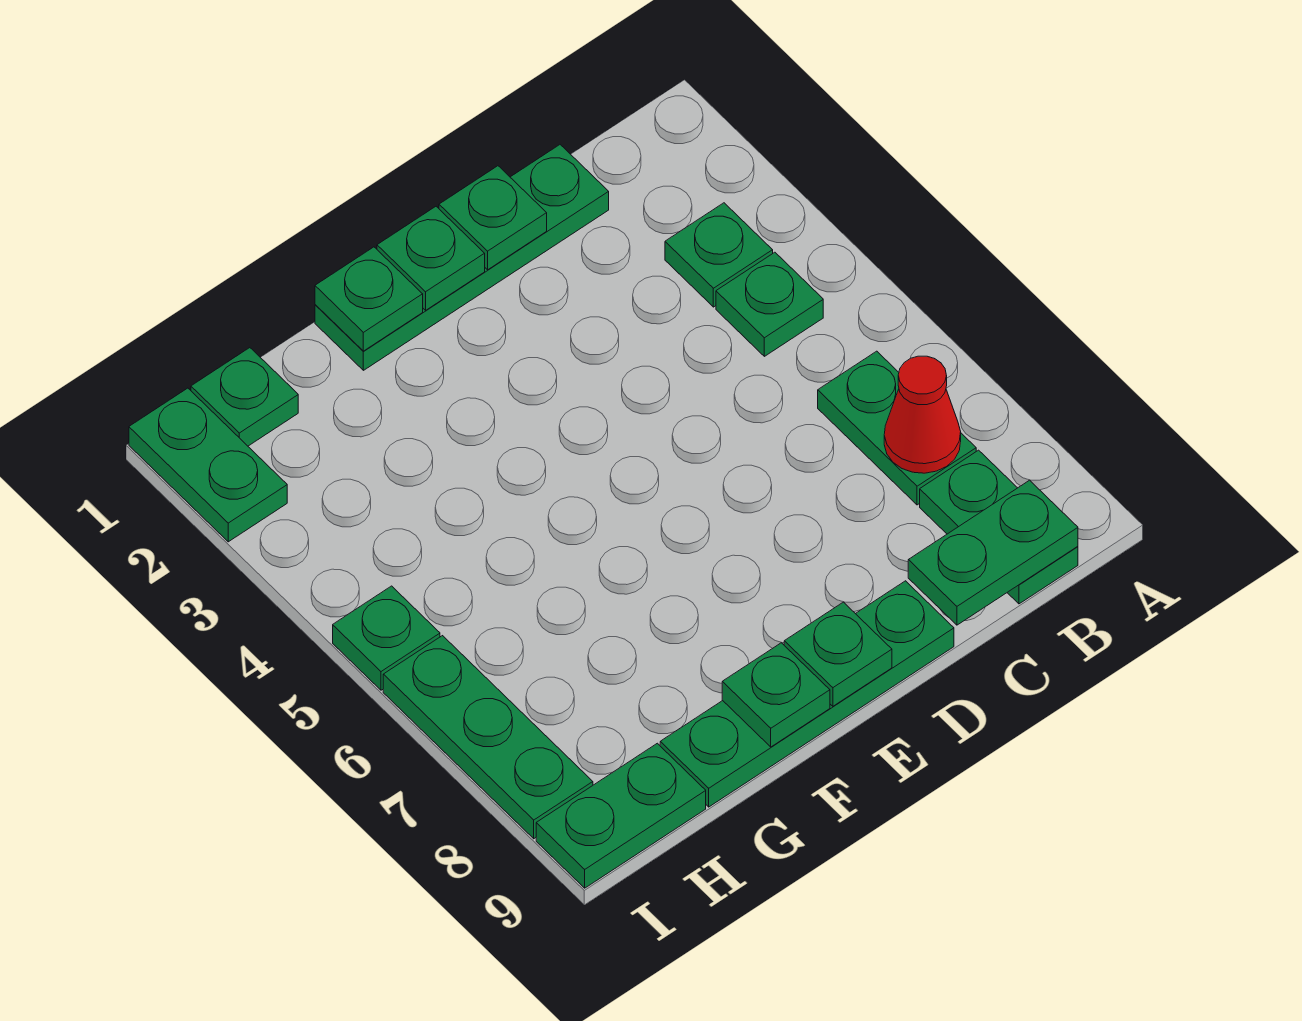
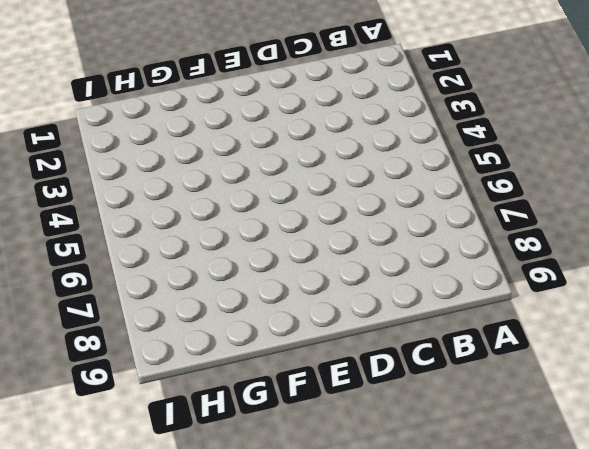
none -> green 1x1 plate [665,203,773,307]
none -> green 1x1 plate [716,252,823,356]
none -> green 1x2 plate [818,351,976,505]

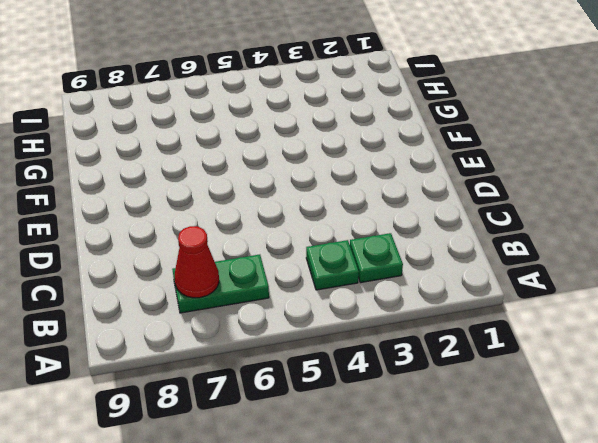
none -> green 1x2 plate [920,450,1078,604]
none -> green 1x4 plate [315,145,609,370]
none -> green 1x4 plate [660,581,954,807]

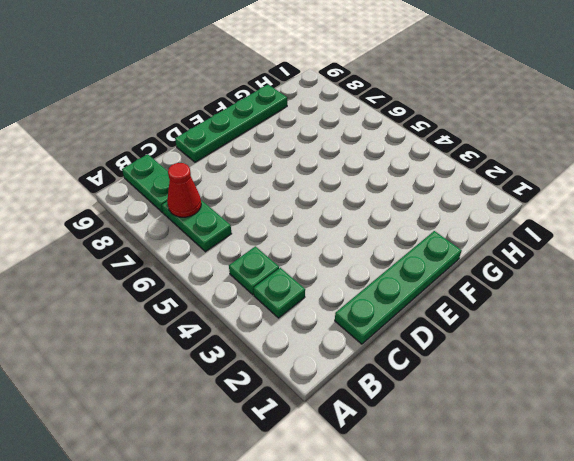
none -> green 1x1 plate [191,348,298,446]
none -> green 1x2 plate [536,743,706,888]
none -> green 1x2 plate [129,388,287,542]

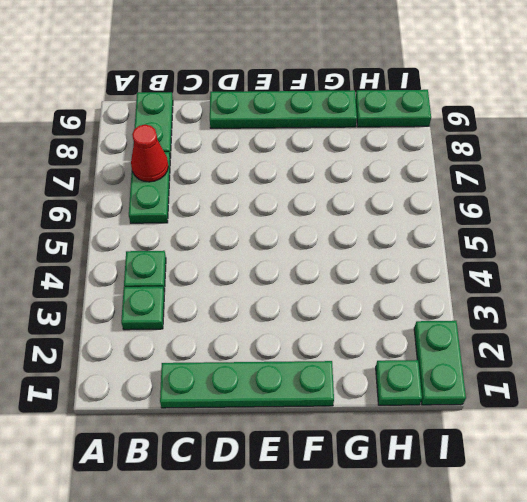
none -> green 1x1 plate [333,586,440,690]
none -> green 1x3 plate [383,636,593,839]
none -> green 1x2 plate [908,480,1078,625]

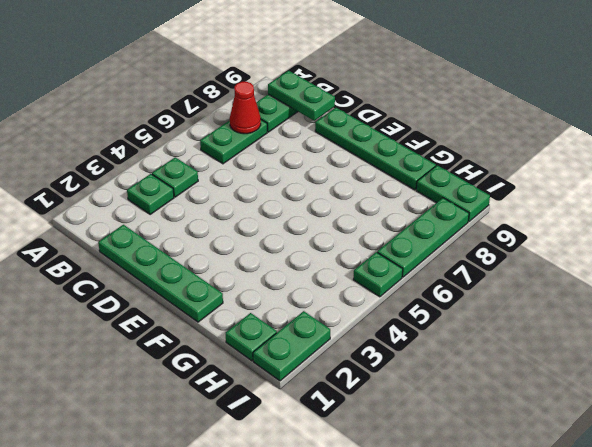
none -> green 1x1 plate [439,166,547,270]
none -> green 1x1 plate [377,207,485,310]
none -> green 1x1 plate [784,602,892,706]

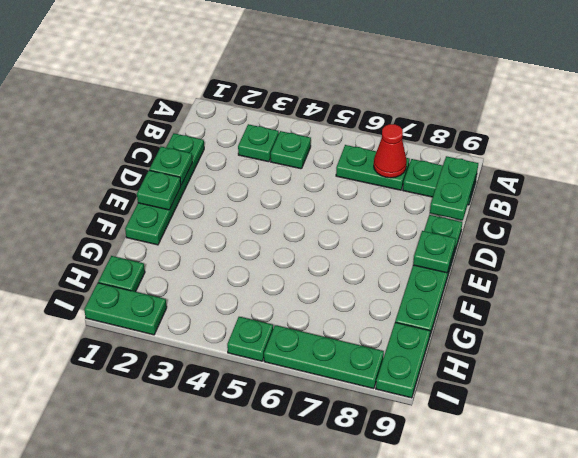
none -> green 1x1 plate [315,247,423,351]
none -> green 1x1 plate [722,643,830,747]

